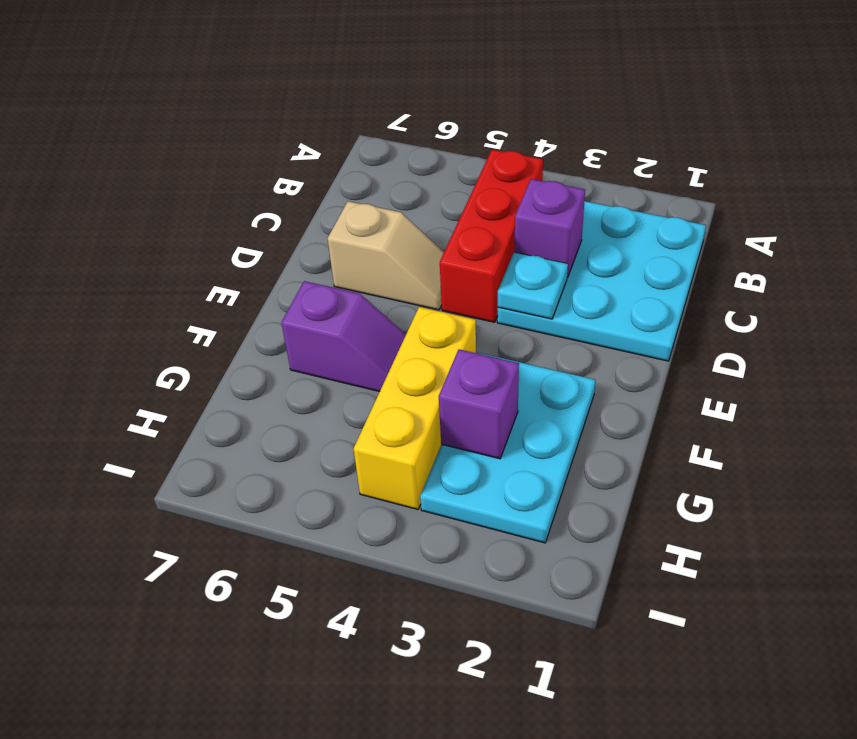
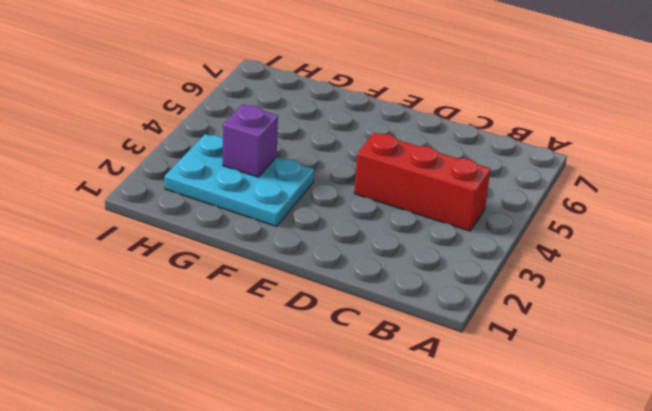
none -> cyan 3x3 plate [497,201,706,361]
none -> tan 1x2 slope [328,201,444,310]

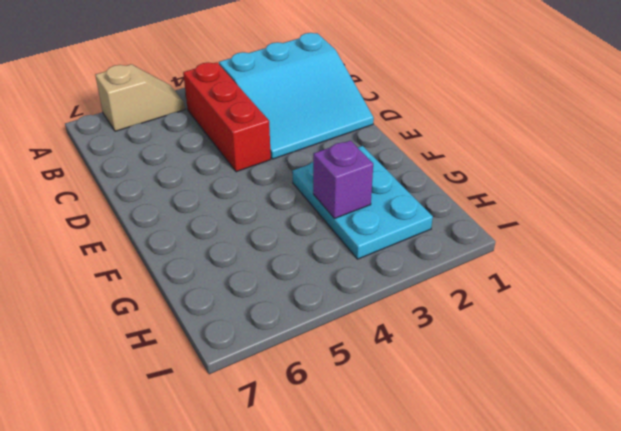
tan 1x2 slope [95,64,185,131] -> tan 1x2 slope moved to [328,201,444,310]
cyan 3x3 slope [219,33,374,159] -> cyan 3x3 plate [497,201,706,361]
none -> yellow 1x3 brick [354,307,476,509]
none -> purple 1x2 slope [281,281,406,392]

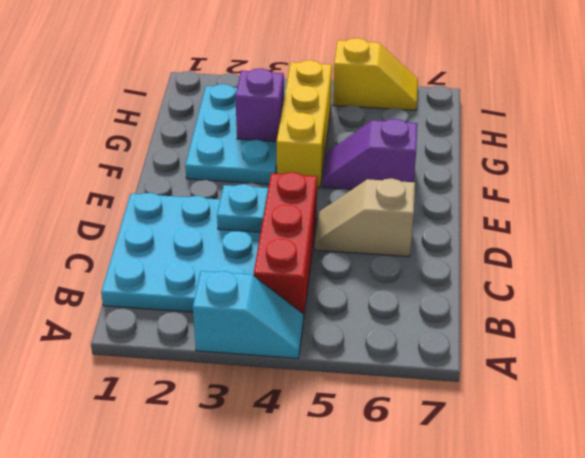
cyan 1x2 slope [193,271,303,358] -> none
yellow 1x2 slope [333,38,418,110] -> none
none -> purple 1x1 brick [514,179,585,277]

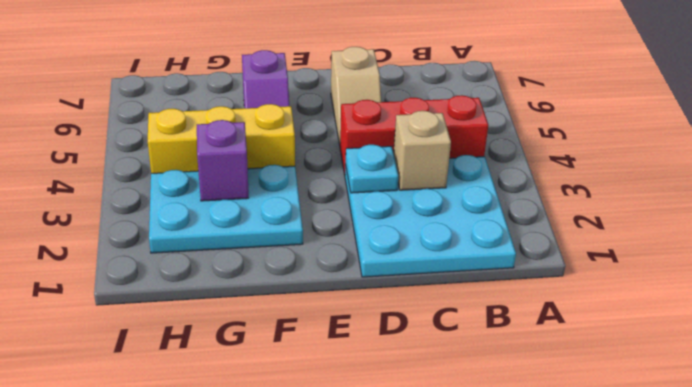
tan 1x1 brick [394,111,451,190] -> purple 1x1 brick [514,179,585,277]

